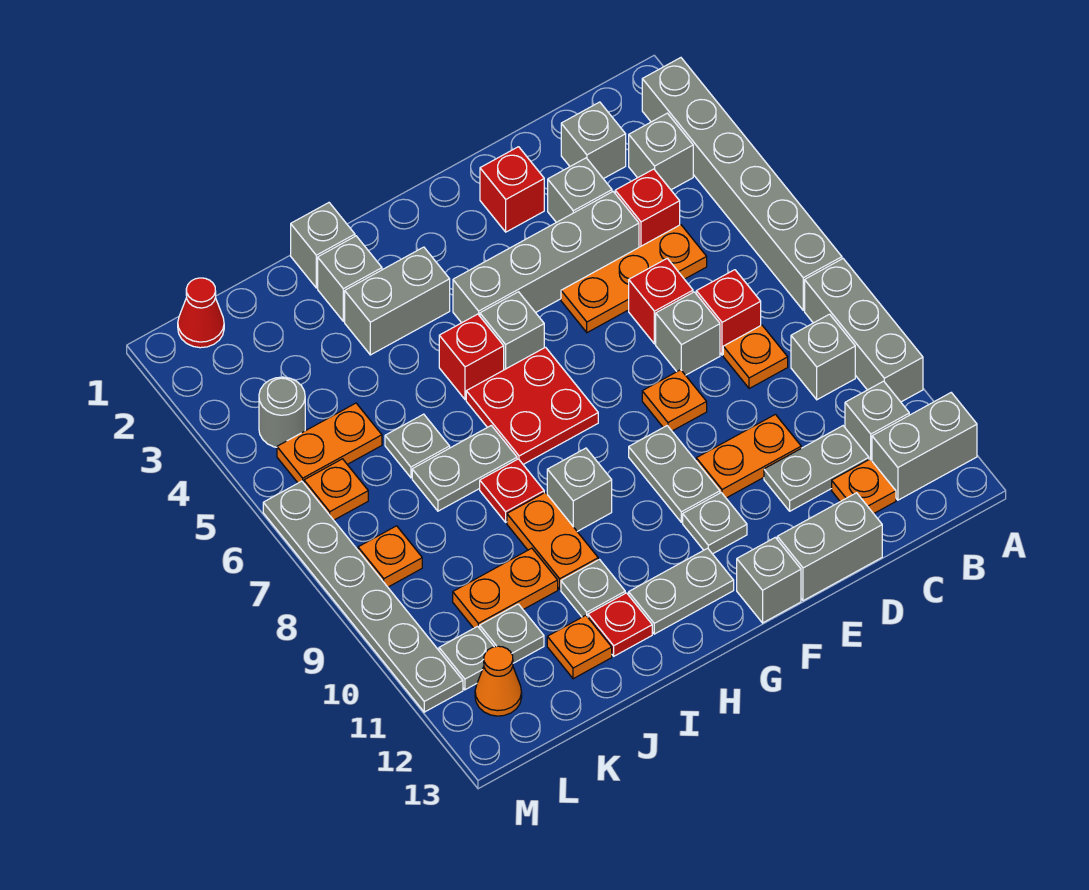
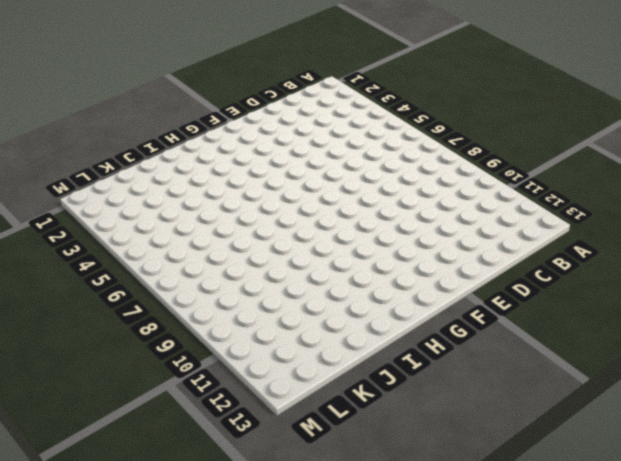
none -> grey 1x6 brick [642,58,842,310]
none -> grey 1x3 brick [805,259,923,402]
none -> grey 1x2 brick [872,393,977,500]
none -> grey 1x1 brick [629,113,693,190]

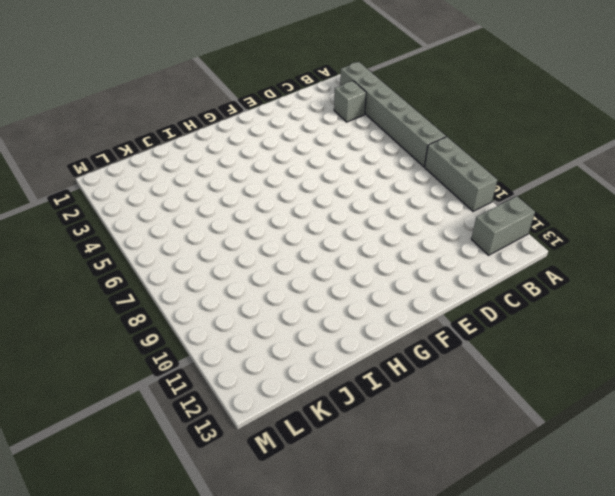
none -> grey 1x1 brick [791,314,855,400]
none -> grey 1x1 brick [845,381,909,461]
none -> grey 1x1 brick [561,102,626,179]
none -> red 1x1 brick [615,169,680,247]

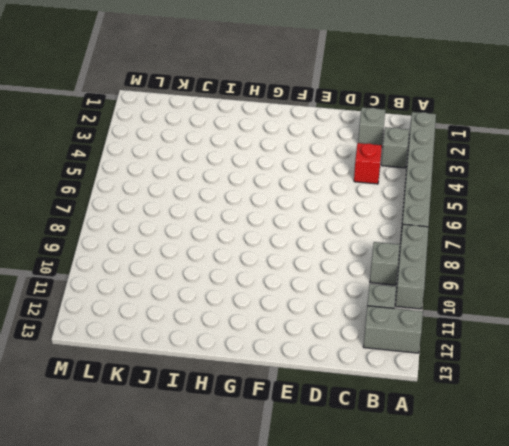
none -> orange 1x3 plate [561,225,707,333]
none -> red 1x1 brick [696,270,761,355]
none -> orange 1x1 plate [723,325,788,389]
none -> grey 1x2 plate [764,426,869,511]

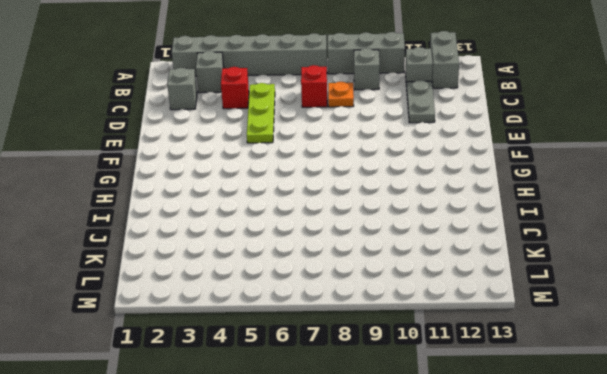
lime 1x3 plate [247,83,275,143] -> orange 1x3 plate [561,225,707,333]
none -> orange 1x1 plate [832,459,896,514]
none -> grey 1x1 brick [548,158,612,222]
none -> grey 1x4 brick [453,192,639,323]
none -> red 1x1 brick [629,258,693,344]

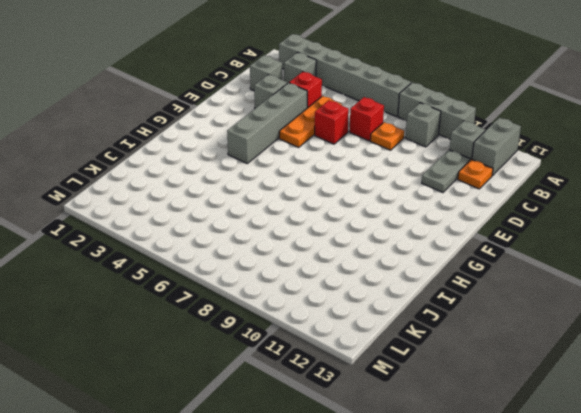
none -> grey 1x1 brick [656,292,720,375]
none -> orange 1x2 plate [696,414,801,498]
none -> grey 1x2 brick [777,493,882,601]
none -> red 1x1 brick [480,147,544,232]

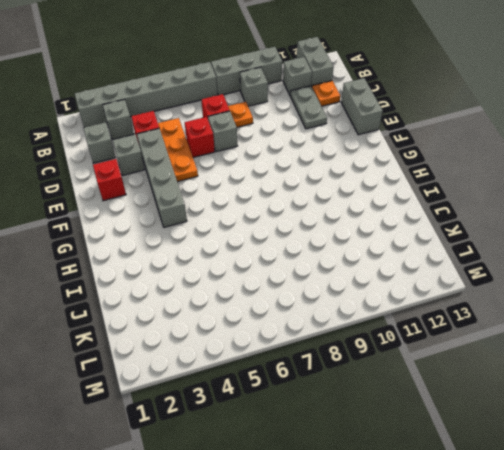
none -> orange 1x2 plate [696,414,801,498]
none -> orange 1x1 plate [642,370,707,431]
none -> grey 1x2 plate [629,426,720,522]
none -> grey 1x1 plate [683,493,747,554]

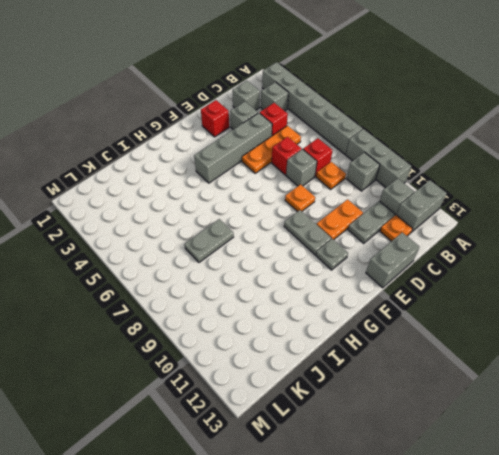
none -> grey 1x1 brick [737,537,801,623]
none -> grey 1x1 brick [480,292,544,370]
none -> red 2x2 plate [466,347,598,464]
none -> grey 1x2 plate [629,548,734,634]

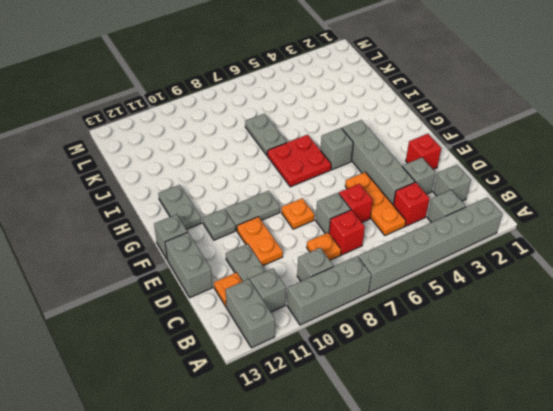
none -> grey 1x2 brick [345,247,450,355]
none -> red 1x1 brick [439,314,504,400]
none -> grey 1x1 brick [547,448,612,531]
none -> grey 1x1 brick [291,203,355,288]

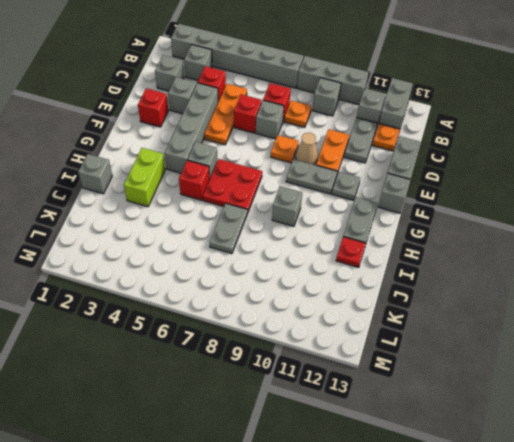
tan 1x1 cone [296,133,318,165] -> none
lime 1x2 brick [124,148,165,207] -> grey 1x2 brick [345,247,450,355]
none -> grey 1x1 brick [318,236,382,321]
none -> red 1x1 plate [480,459,544,522]
none -> orange 1x2 plate [507,492,598,589]
none -> grey 1x1 plate [561,560,625,617]

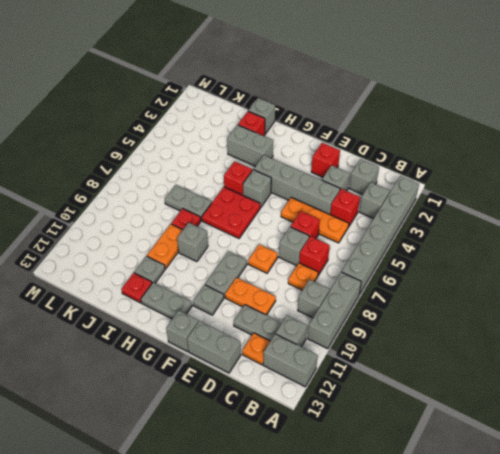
red 1x1 brick [238,111,265,136] -> grey 1x1 brick [318,236,382,321]
none -> grey 1x1 plate [385,414,450,478]
none -> orange 1x2 plate [453,548,558,628]
none -> orange 1x1 plate [547,615,612,679]
none -> orange 1x2 plate [277,403,382,483]

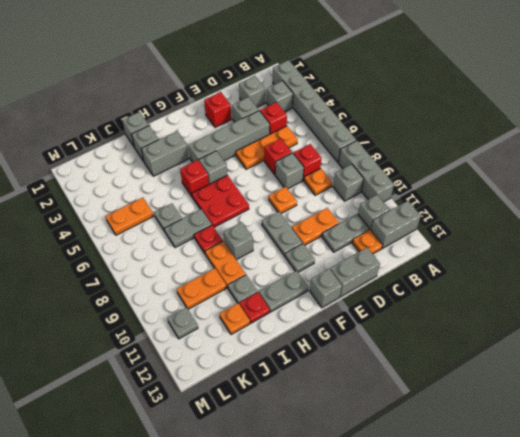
none -> grey 1x1 plate [480,604,544,663]
none -> red 1x1 cone [178,278,224,348]
none -> grey 1x1 round brick [259,377,305,447]
none -> orange 1x1 plate [304,459,368,520]

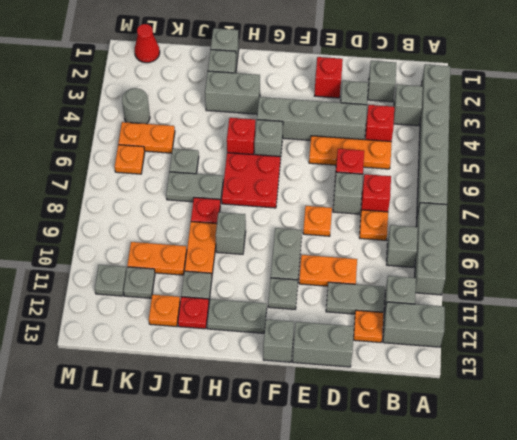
none -> orange 1x1 plate [358,526,422,587]
none -> orange 1x1 cone [475,646,522,716]
none -> grey 1x6 plate [263,481,463,712]

